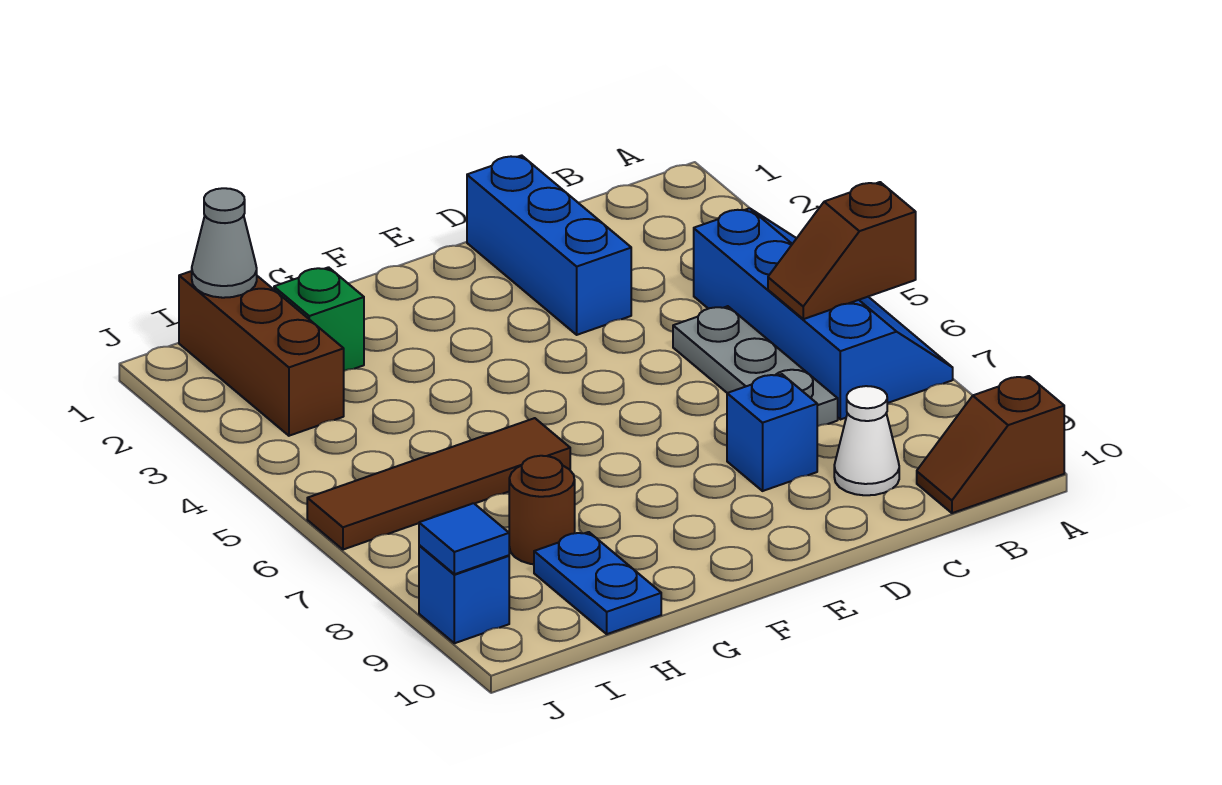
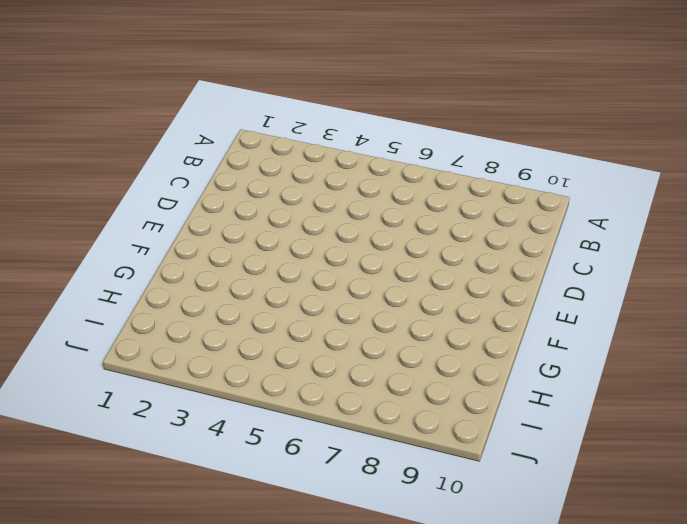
none -> blue 2x4 slope [694,208,953,420]
none -> brown 1x2 slope [917,376,1064,513]
none -> grey 1x3 plate [673,306,838,426]

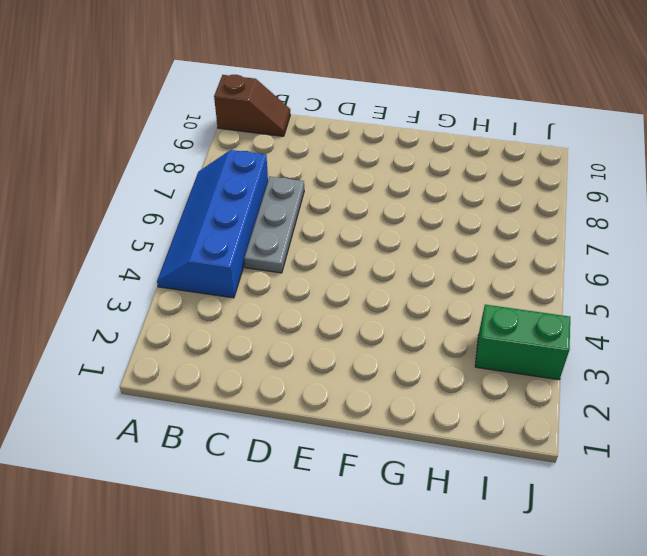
green 1x2 brick [475,305,570,380] -> brown 1x3 brick [179,271,344,436]
none -> white 1x1 cone [834,386,899,495]
none -> blue 1x3 brick [467,155,631,335]
none -> blue 1x1 brick [727,374,817,491]

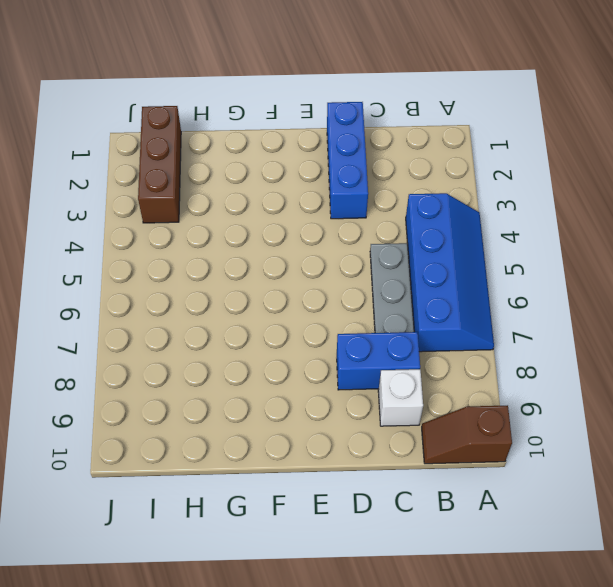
blue 1x2 brick [337,332,420,390] -> blue 1x1 brick [727,374,817,491]
white 1x1 brick [378,369,423,426] -> white 1x1 cone [834,386,899,495]
none -> brown 1x4 tile [307,418,570,550]
none -> green 1x1 brick [274,267,364,371]
none -> brown 1x1 round brick [509,456,575,564]

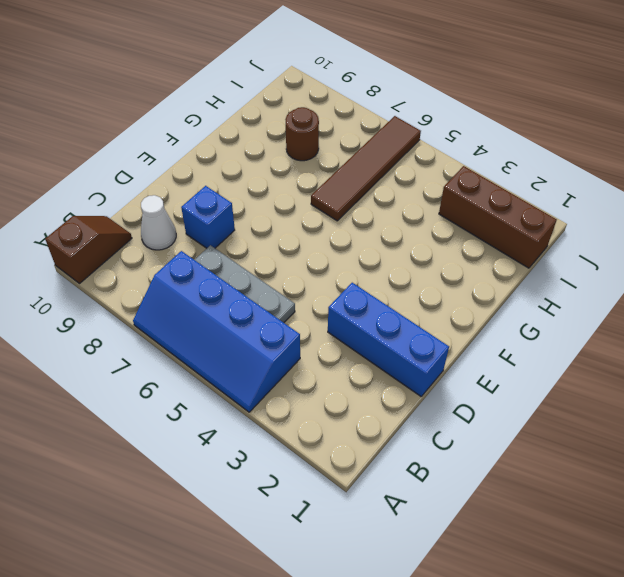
none -> green 1x1 brick [274,267,364,371]
none -> blue 1x2 plate [534,532,661,634]
none -> blue 1x1 brick [419,545,509,643]

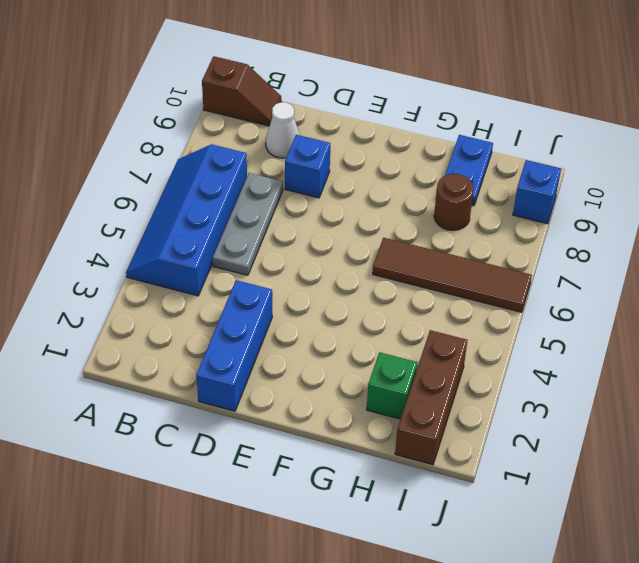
none -> brown 1x2 slope [768,182,916,319]
none -> grey 1x1 cone [192,188,257,298]
none -> blue 1x1 tile [419,503,509,574]

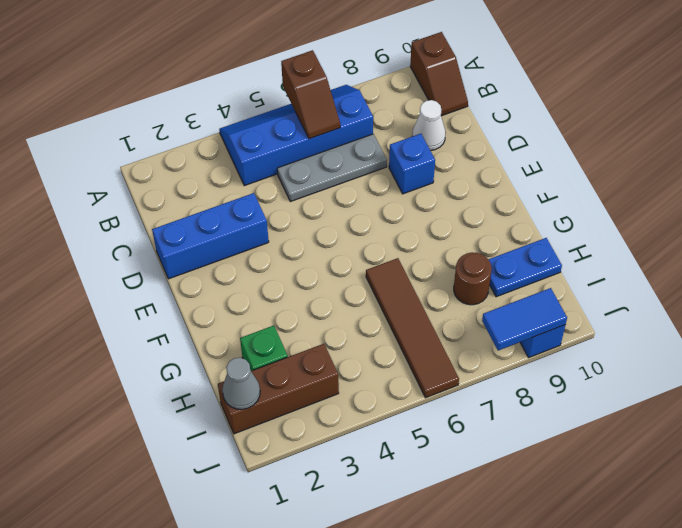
blue 1x2 tile [482,288,567,350] -> blue 1x1 tile [419,503,509,574]

